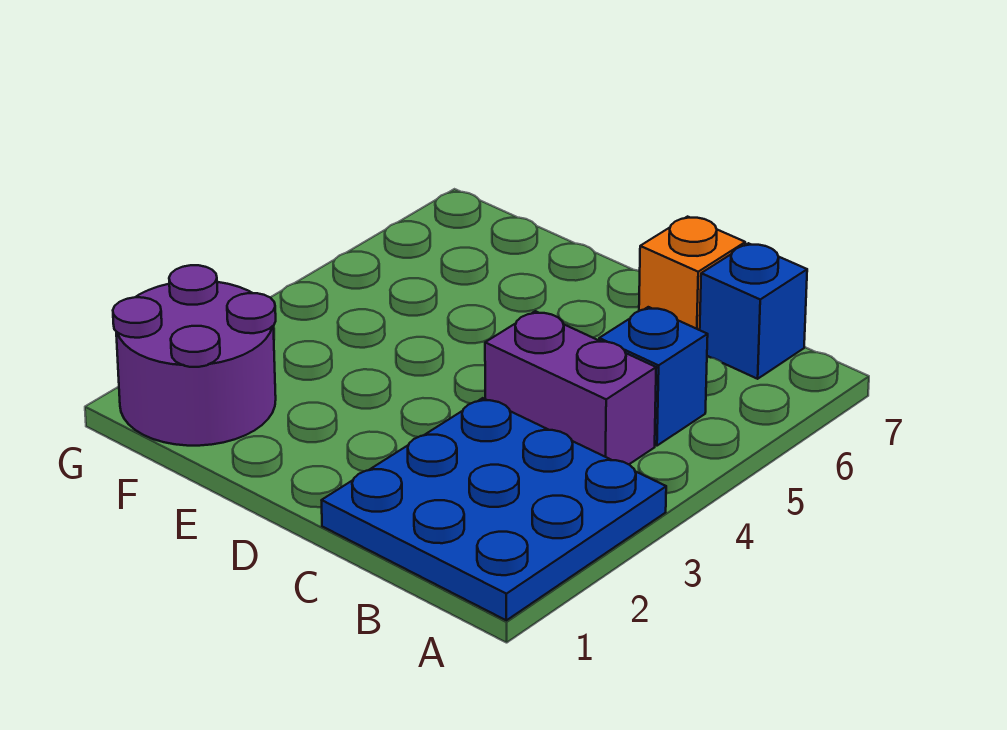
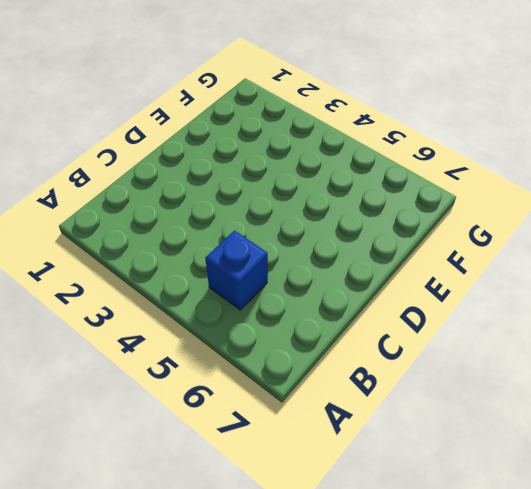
none -> blue 3x3 plate [322,398,666,620]
none -> purple 1x2 brick [485,311,656,464]

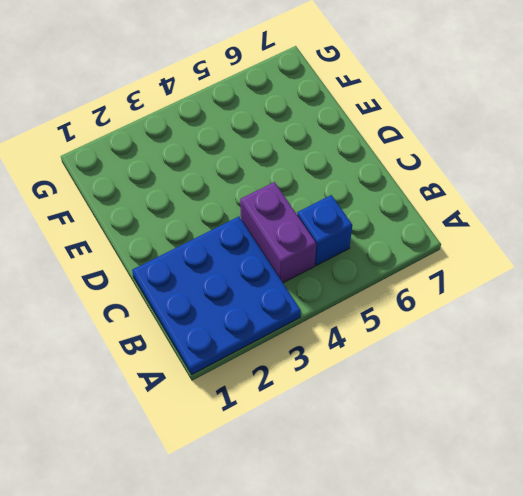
none -> blue 1x1 brick [700,243,807,379]
none -> orange 1x1 brick [639,217,745,330]

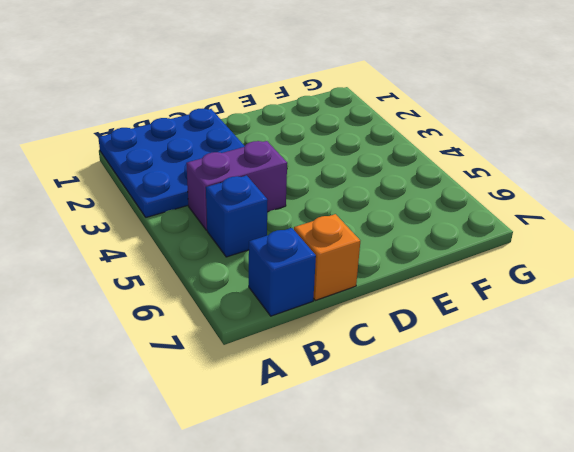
none -> purple 2x2 round brick [113,265,276,446]

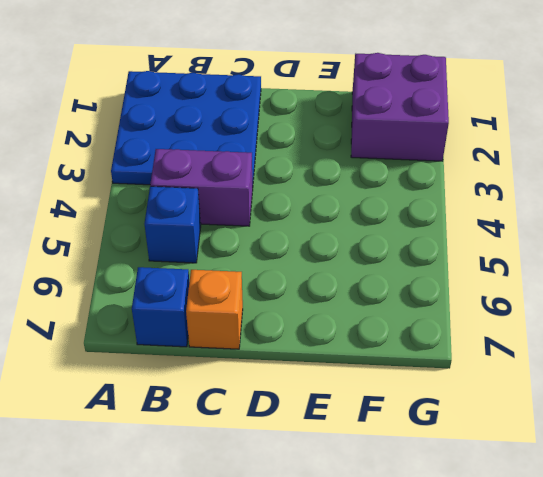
purple 2x2 brick [351,53,449,161] -> purple 2x2 round brick [113,265,276,446]

